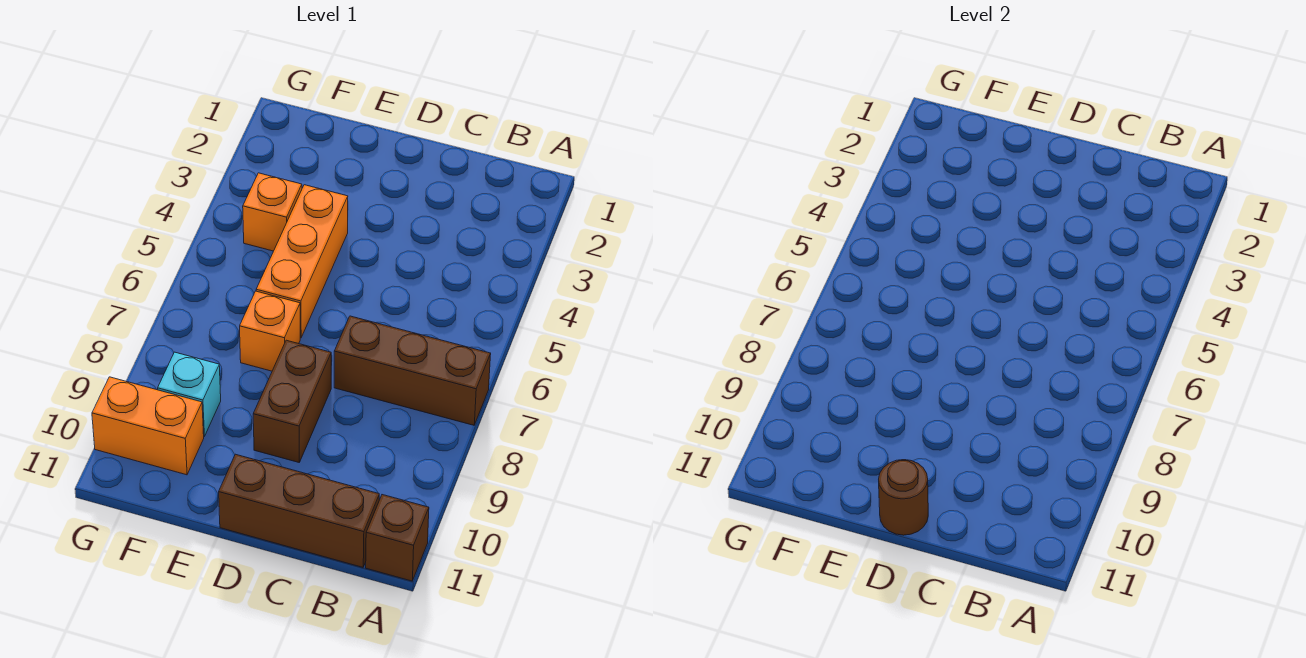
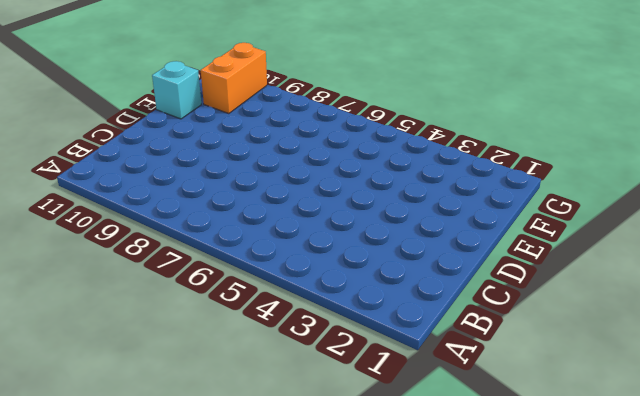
cyan 1x1 brick [152,61,201,119] -> cyan 1x1 brick moved to [158,352,221,436]
none -> brown 1x3 brick [334,316,491,425]
none -> brown 1x1 brick [366,495,429,581]

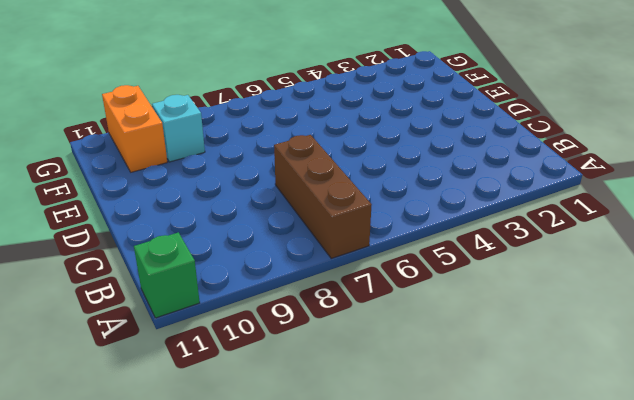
green 1x1 brick [134,232,200,318] -> brown 1x1 brick [366,495,429,581]
none -> brown 1x3 brick [219,454,379,567]
none -> brown 1x2 brick [253,340,331,462]

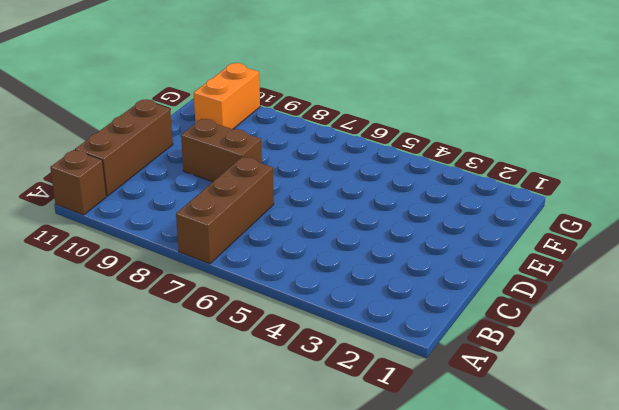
none -> orange 1x3 brick [256,185,348,338]
none -> orange 1x1 brick [240,291,300,371]

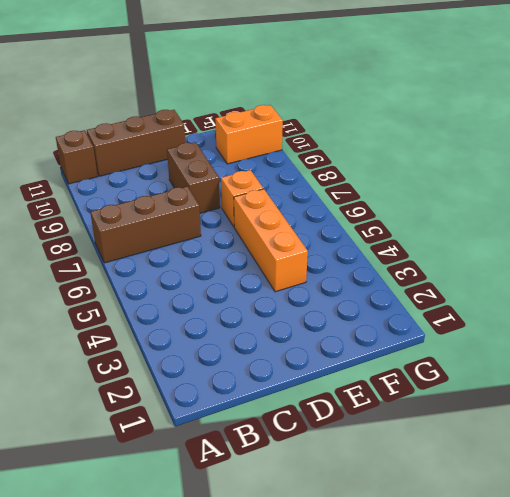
none -> orange 1x1 brick [243,173,302,251]
none -> cyan 1x1 brick [158,352,221,436]

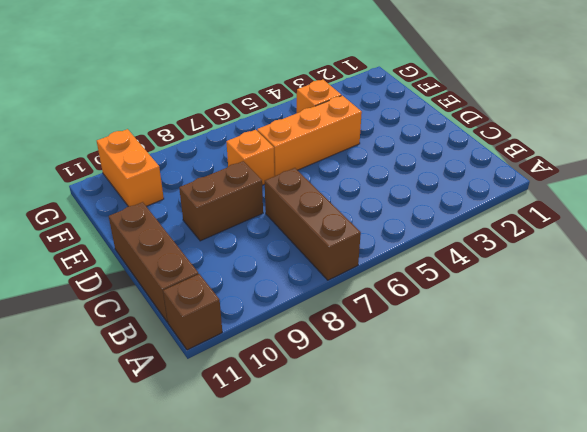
none -> cyan 1x1 brick [158,352,221,436]
none -> brown 1x1 round brick [879,460,928,535]

